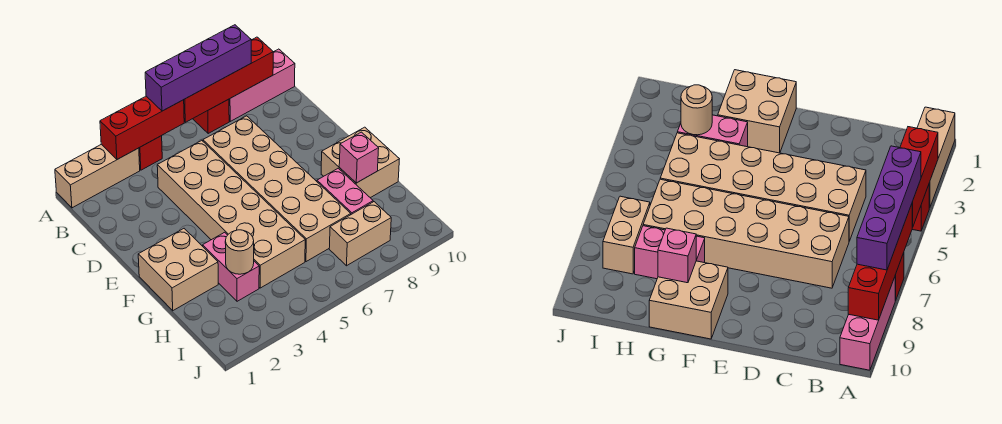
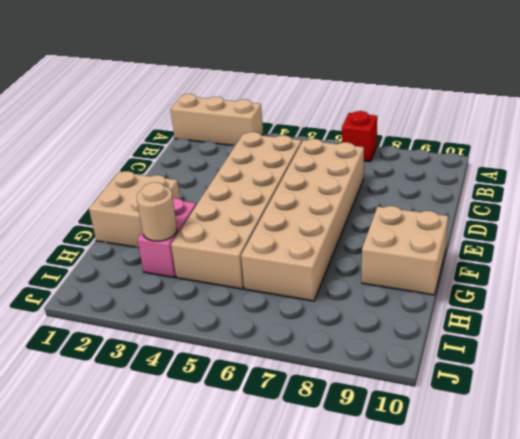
none -> red 1x1 brick [139,136,162,170]
none -> pink 1x3 brick [229,49,295,121]
none -> pink 1x2 brick [317,168,373,214]

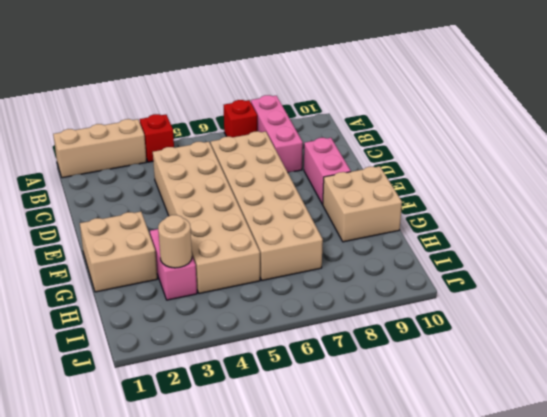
pink 1x3 brick [251,95,303,173] -> pink 1x3 brick turned to [229,49,295,121]
pink 1x2 brick [304,138,351,205] -> pink 1x2 brick moved to [317,168,373,214]
none -> tan 1x2 brick [329,202,391,266]
none -> red 1x3 brick [100,96,184,159]
none -> red 1x4 brick [184,37,273,122]

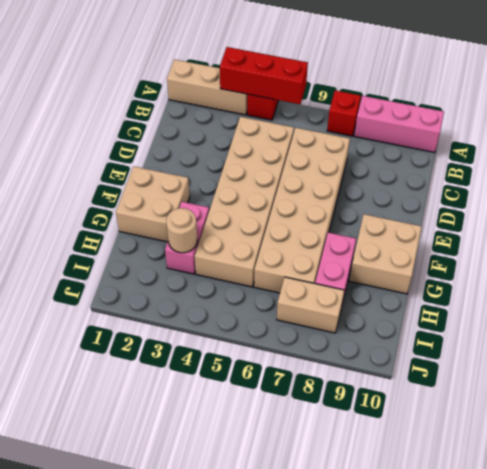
none -> red 1x4 brick [184,37,273,122]
none -> pink 1x1 brick [339,132,379,183]
none -> purple 1x4 brick [145,25,251,111]

